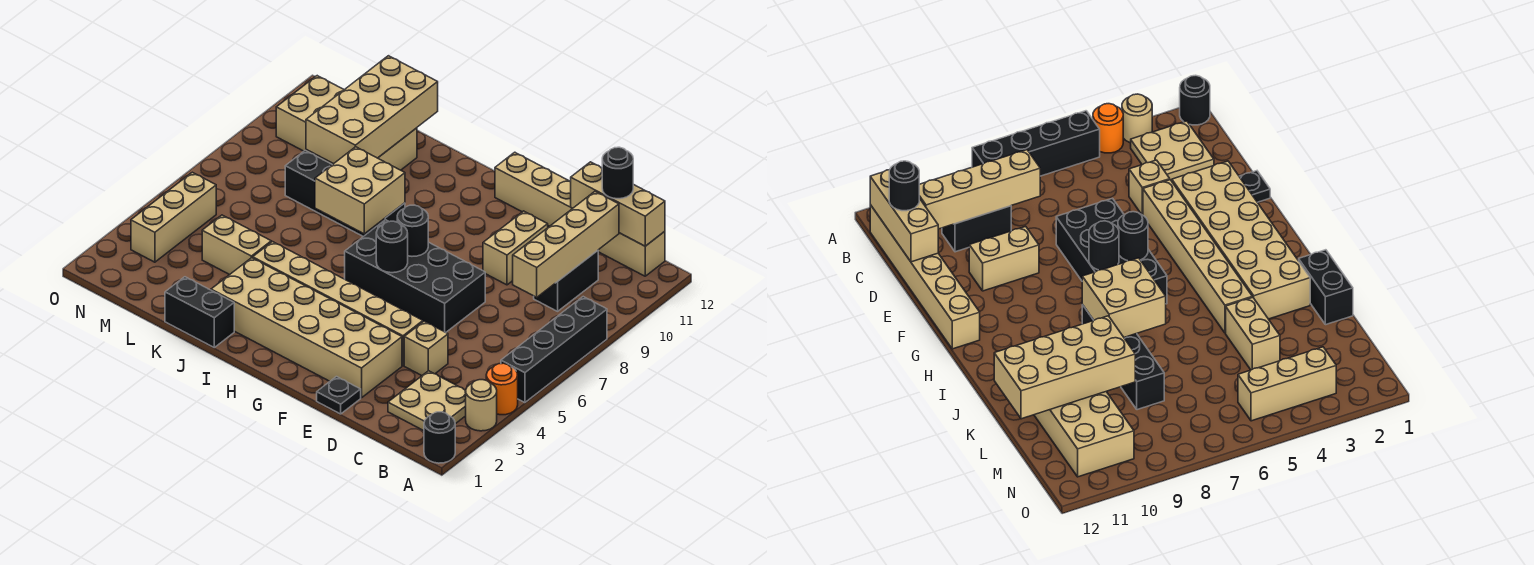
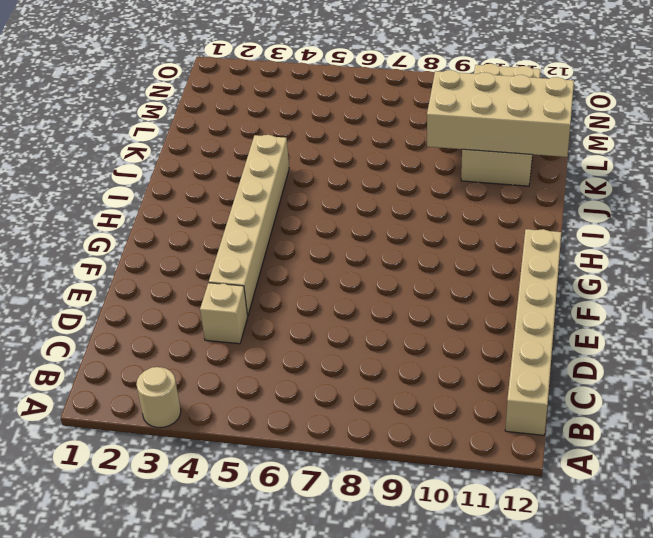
none -> black 1x1 round brick [424,412,455,463]
none -> orange 1x1 round brick [486,363,518,415]
none -> black 1x4 brick [501,297,607,403]

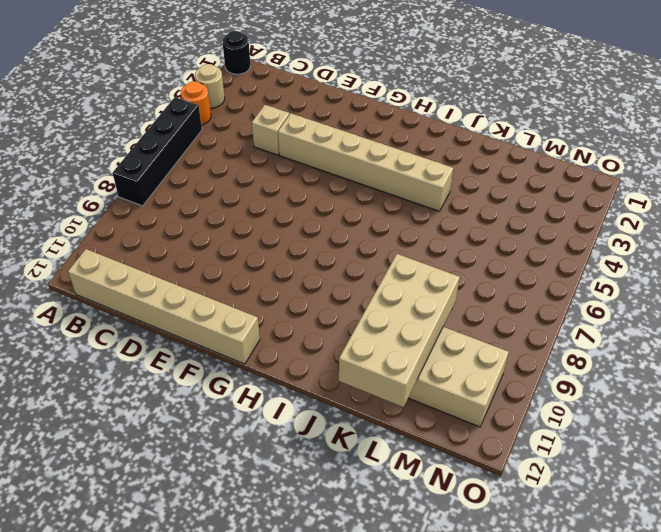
none -> tan 2x2 plate [388,371,466,431]
none -> black 1x2 brick [534,251,598,311]
none -> black 1x1 plate [317,377,361,414]

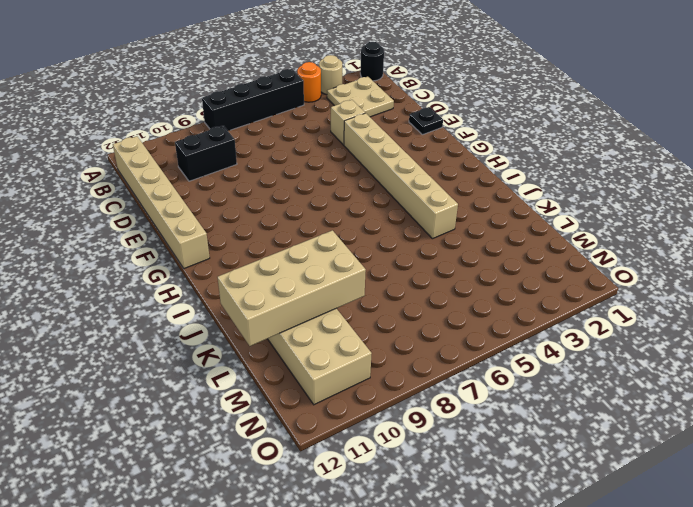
none -> tan 2x6 brick [211,258,402,398]
none -> black 2x4 brick [345,220,485,332]
none -> tan 1x2 brick [483,211,548,285]

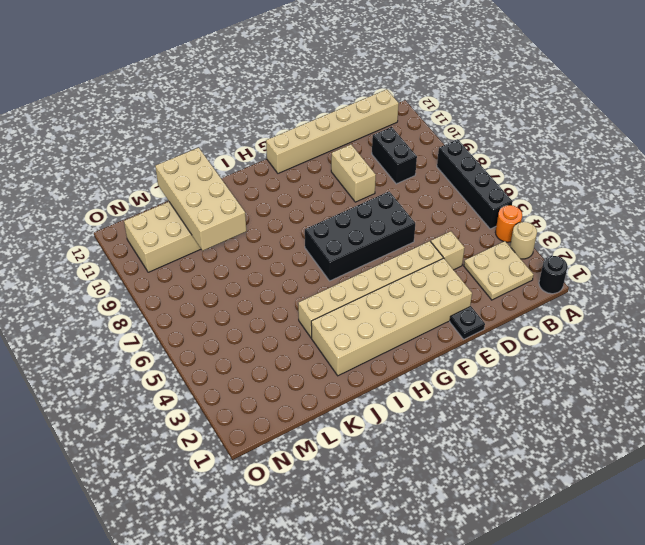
none -> black 1x4 brick [285,151,405,237]
none -> black 1x2 brick [165,277,234,347]
none -> tan 1x2 brick [202,215,271,275]

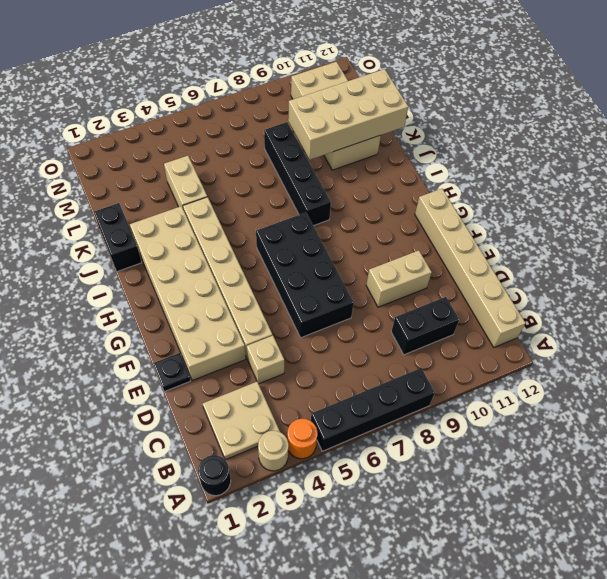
none -> tan 1x3 brick [131,172,216,262]
none -> tan 1x3 brick [571,162,665,246]
none -> tan 1x4 brick [513,192,619,297]

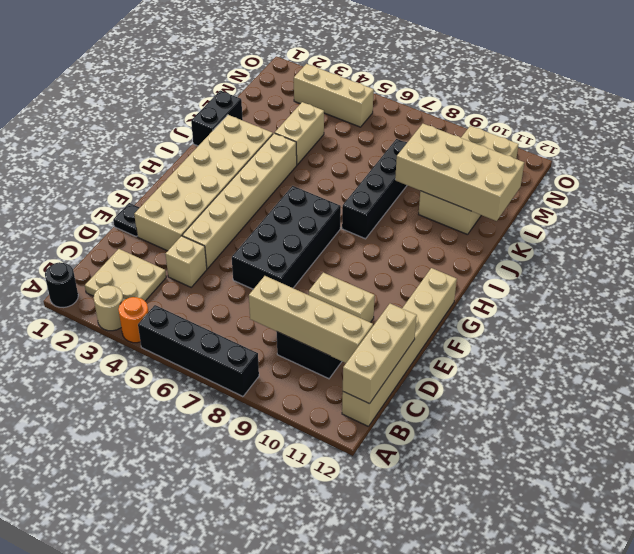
none -> black 1x1 round brick [376,221,408,273]
none -> black 1x1 round brick [397,205,428,256]
none -> tan 2x2 brick [315,147,405,234]

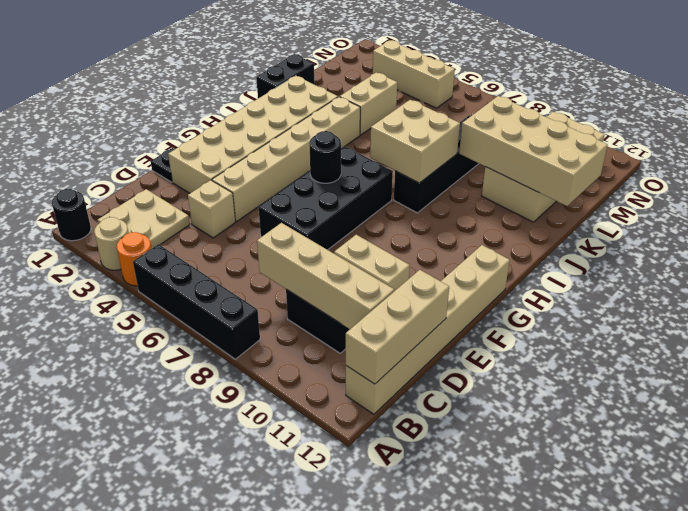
none -> black 1x1 round brick [397,205,428,256]
none -> black 1x1 round brick [602,147,633,199]

